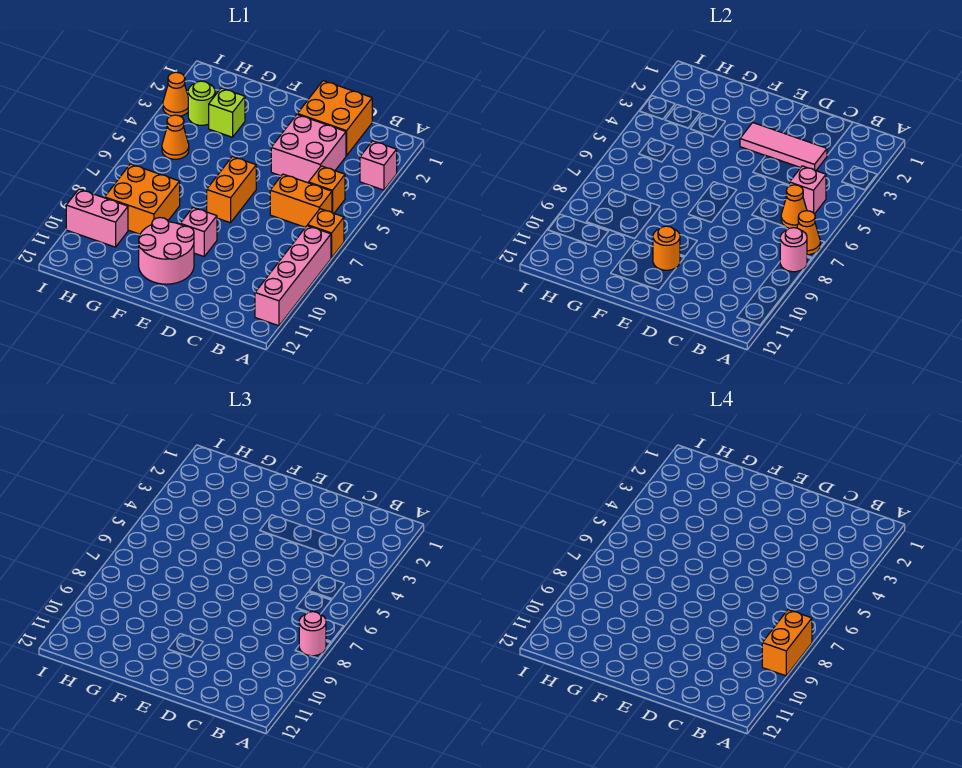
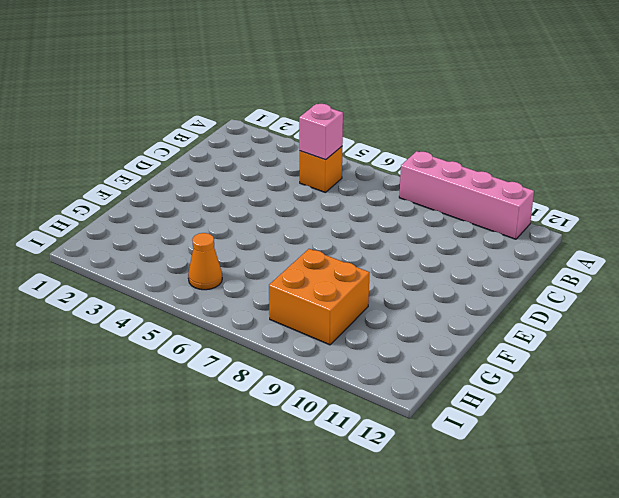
none -> pink 1x1 brick [360,141,397,190]
none -> orange 1x1 brick [308,209,344,258]
none -> orange 1x2 brick [270,174,332,227]

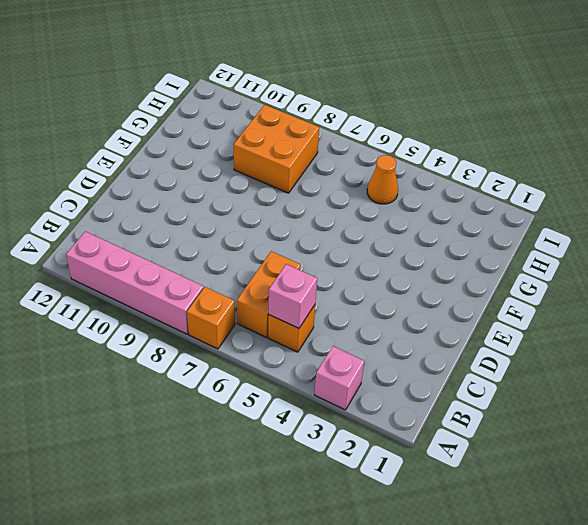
none -> orange 2x2 brick [297,81,372,156]
none -> pink 2x2 brick [271,115,346,183]
none -> orange 1x2 brick [207,156,256,223]

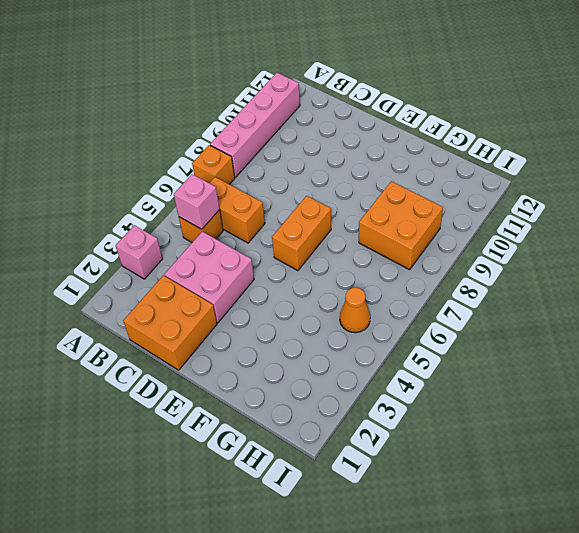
none -> pink 1x1 brick [180,207,217,256]
none -> pink 2x2 round brick [139,218,194,284]
none -> lime 1x1 brick [209,88,245,137]

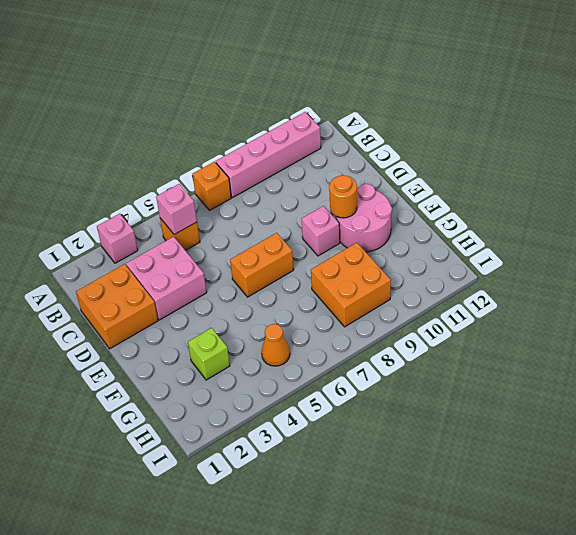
none -> orange 1x2 brick [270,174,332,227]
none -> lime 1x1 round brick [188,81,215,125]
none -> pink 1x2 brick [66,189,128,247]

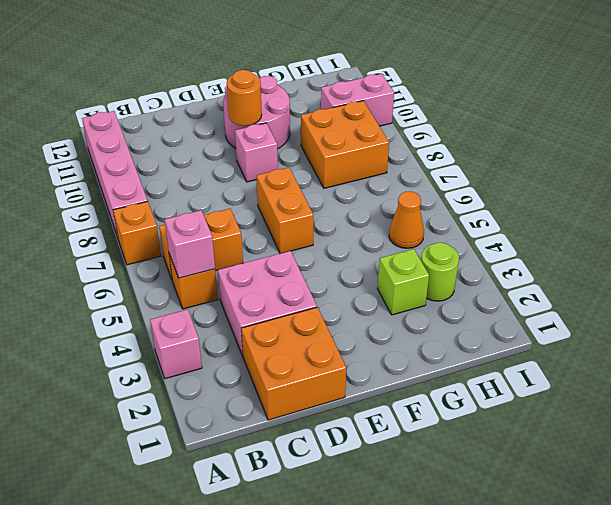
none -> orange 1x1 cone [163,72,188,116]
none -> orange 1x1 cone [797,211,820,255]
none -> pink 1x1 round brick [780,228,807,272]

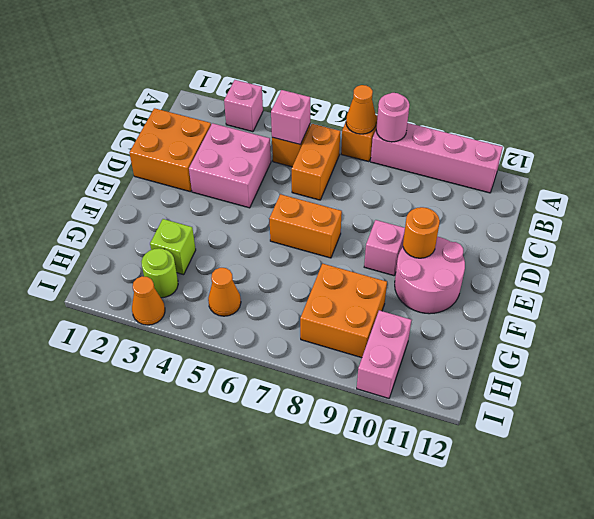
none -> orange 1x1 cone [781,185,807,228]
none -> pink 1x3 tile [740,123,827,171]
none -> pink 1x1 round brick [299,612,326,656]

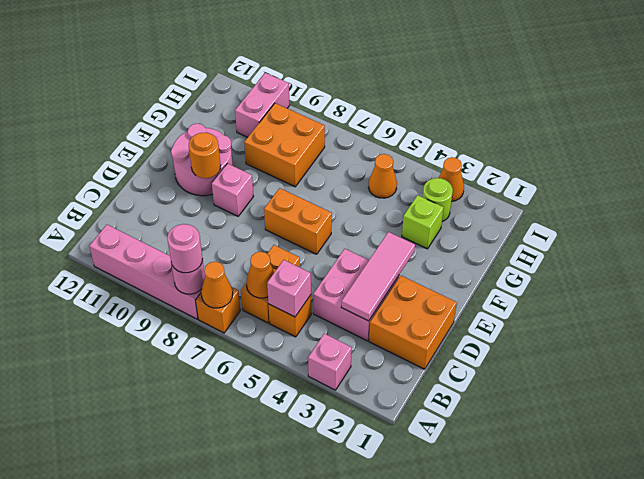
none -> orange 1x2 brick [762,610,812,676]

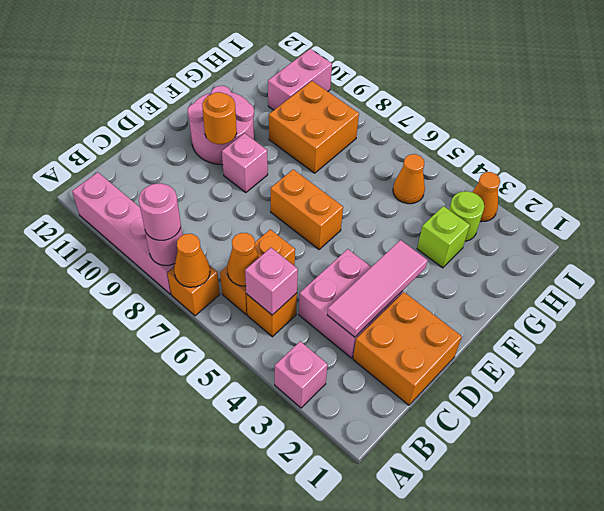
none -> orange 1x2 brick [762,610,812,676]

